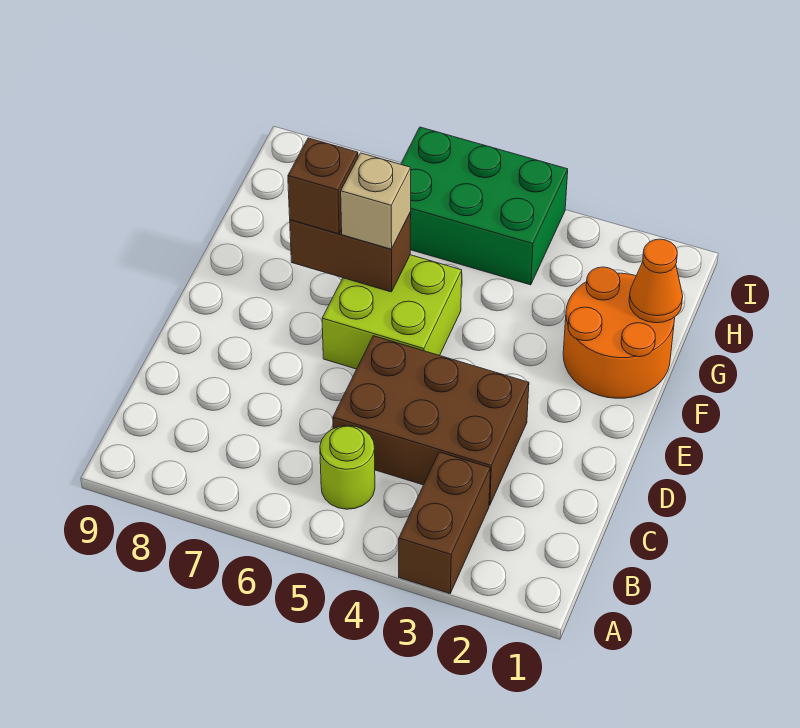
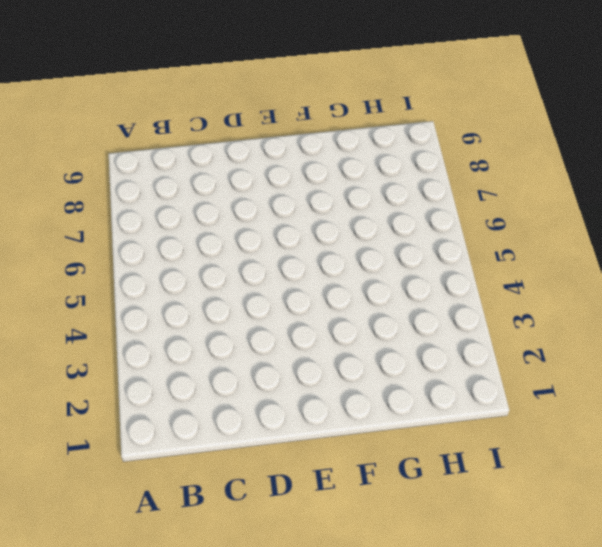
none -> brown 1x2 brick [399,452,490,594]
none -> lime 1x1 round brick [320,426,375,509]

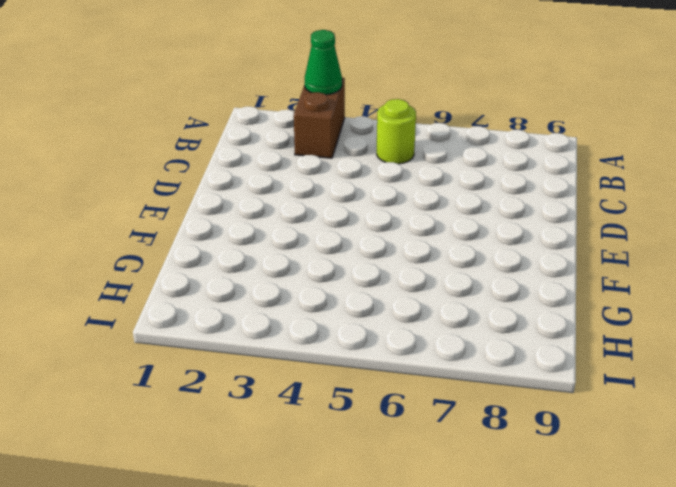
green 1x1 cone [305,30,342,95] -> none
none -> brown 2x3 brick [333,336,529,505]
none -> lime 2x2 brick [322,255,462,369]

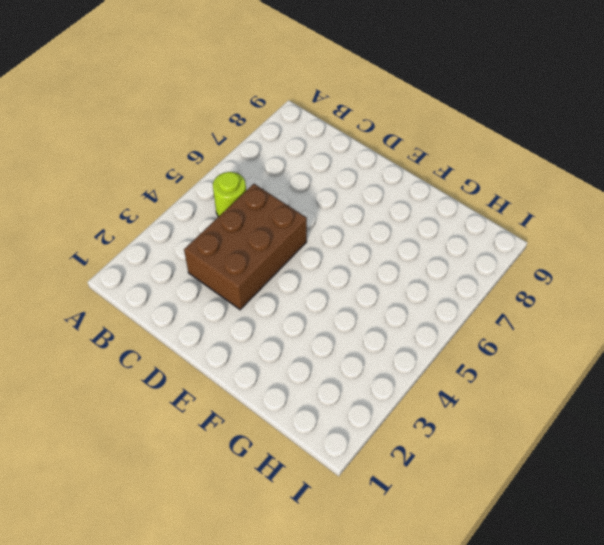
none -> brown 1x2 brick [399,452,490,594]
none -> lime 2x2 brick [322,255,462,369]

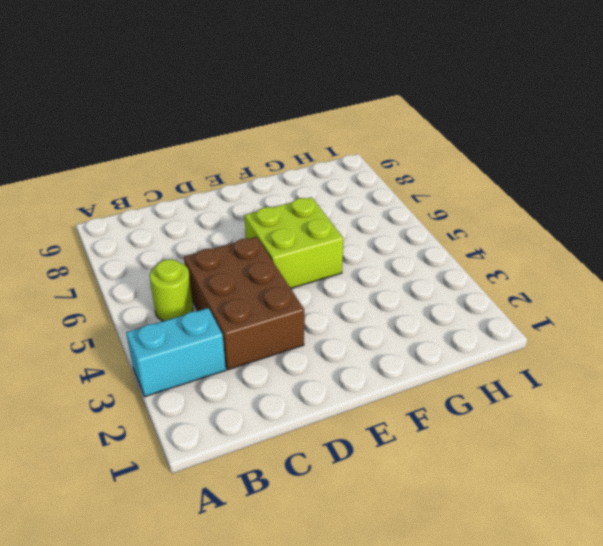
cyan 1x2 brick [126,308,226,397] -> brown 1x2 brick [399,452,490,594]
none -> orange 2x2 round brick [563,267,675,398]
none -> green 2x3 brick [401,127,568,285]

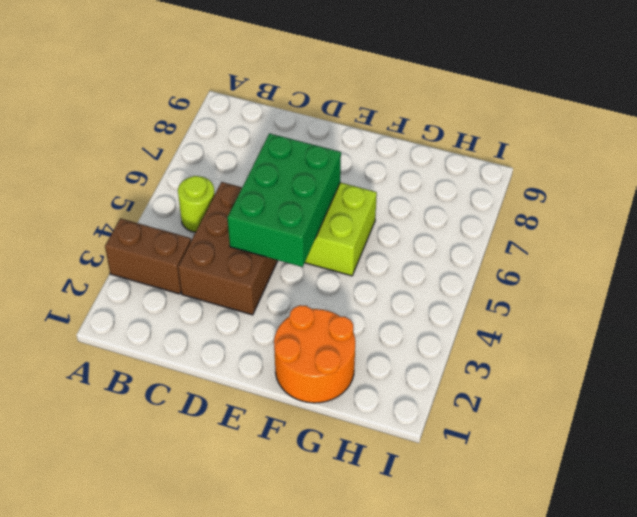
green 2x3 brick [227,133,341,267] -> green 2x3 brick moved to [401,127,568,285]
none -> brown 1x2 brick [290,212,411,292]
none -> orange 1x1 cone [629,239,683,323]

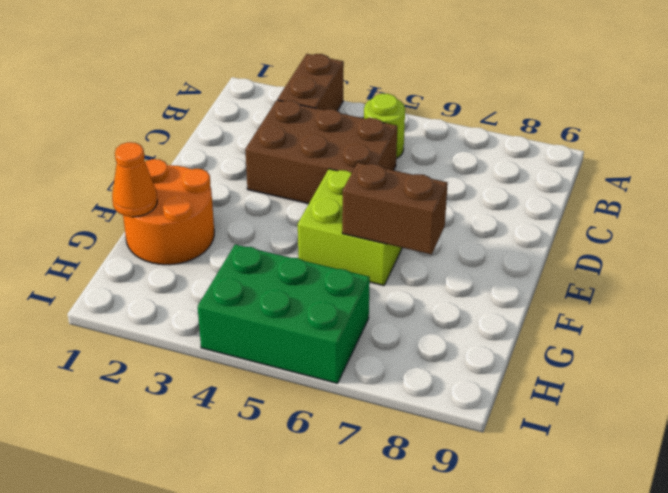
none -> tan 1x1 brick [341,153,411,249]
none -> brown 1x1 brick [288,138,358,234]

